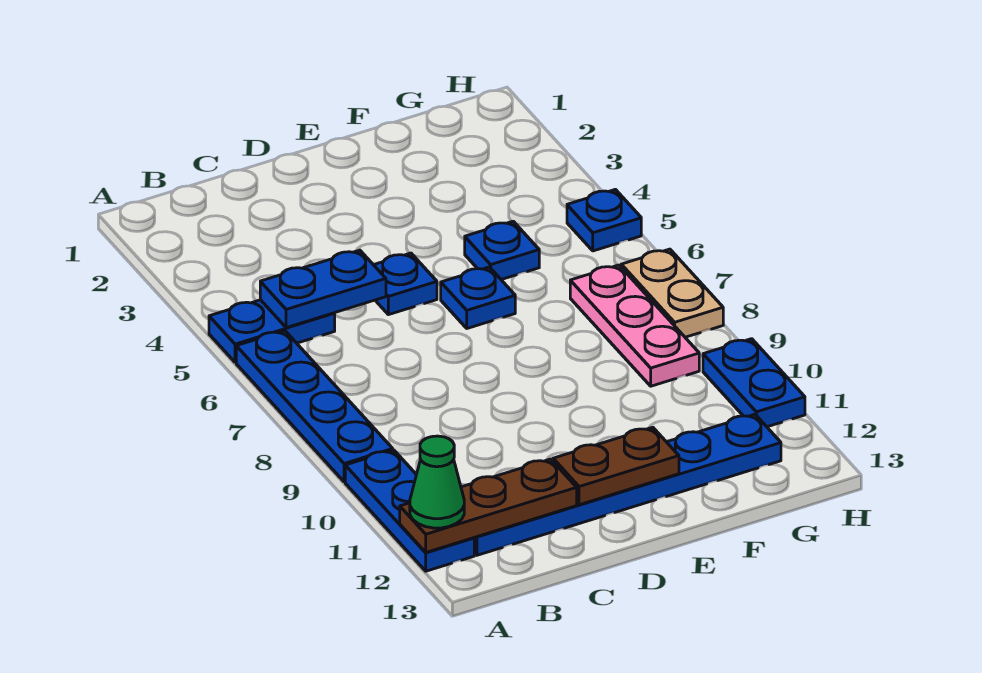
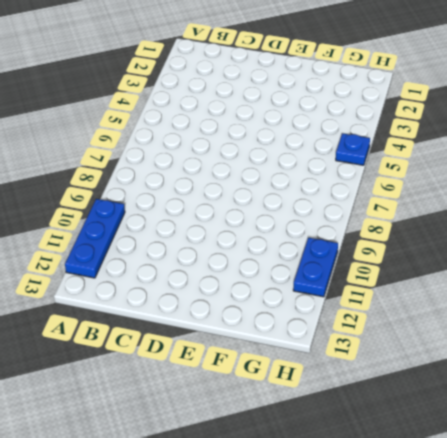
none -> blue 1x2 plate [209,300,335,362]
none -> blue 1x4 plate [236,331,393,482]
none -> blue 1x6 plate [474,414,781,555]

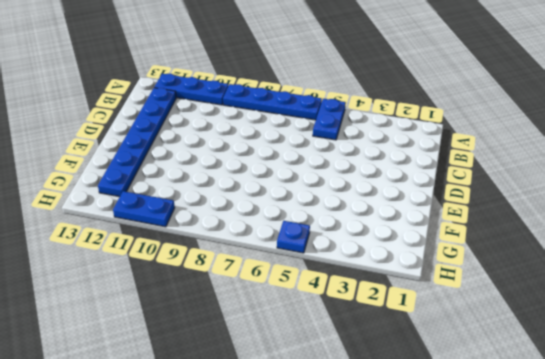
none -> blue 1x1 plate [374,253,437,315]
none -> blue 1x1 plate [441,267,515,328]
none -> blue 1x1 plate [465,221,539,280]

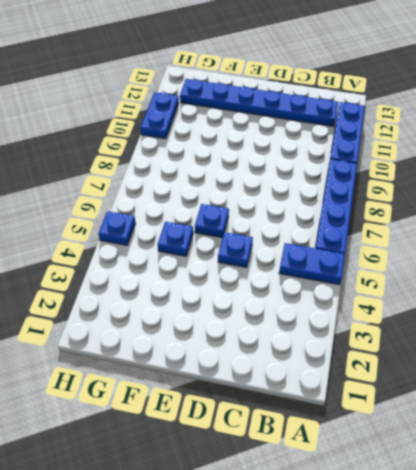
none -> pink 1x3 plate [570,265,699,386]
none -> tan 1x2 plate [621,249,723,337]
none -> brown 1x3 plate [400,459,577,552]

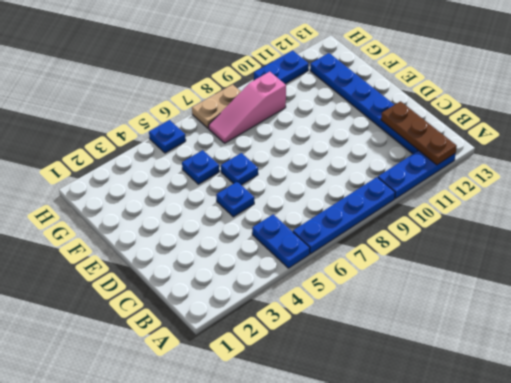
pink 1x3 slope [209,72,286,143] -> pink 1x3 plate [570,265,699,386]
none -> blue 1x2 plate [260,250,386,328]
none -> brown 1x2 plate [553,427,679,505]
none -> green 1x1 cone [410,436,464,528]

